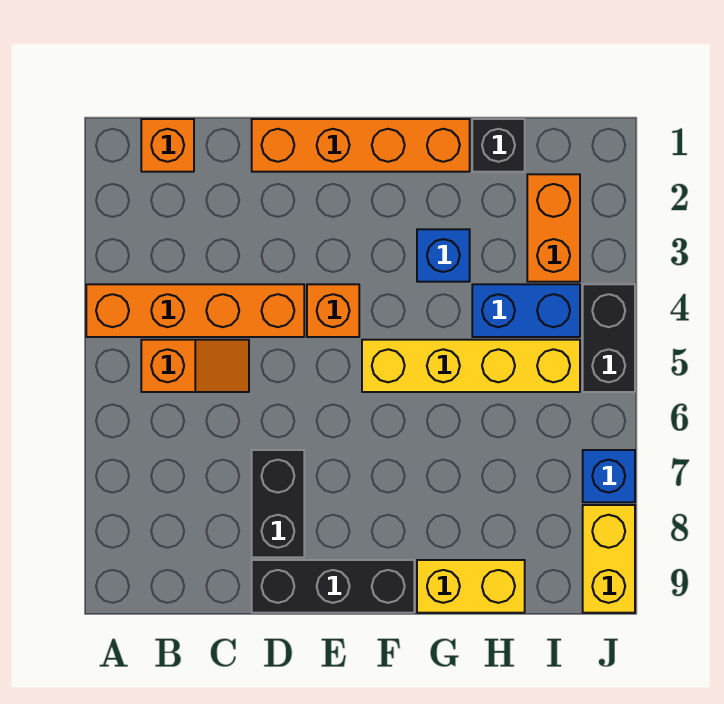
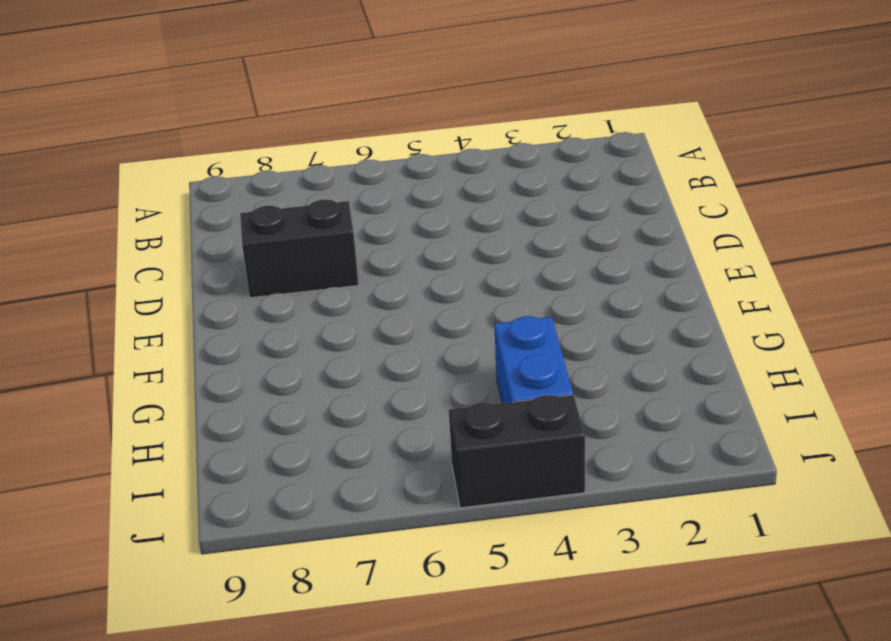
none -> orange 1x4 brick [86,284,304,337]
none -> orange 1x1 brick [141,119,194,172]
none -> orange 1x2 slope [141,340,249,392]

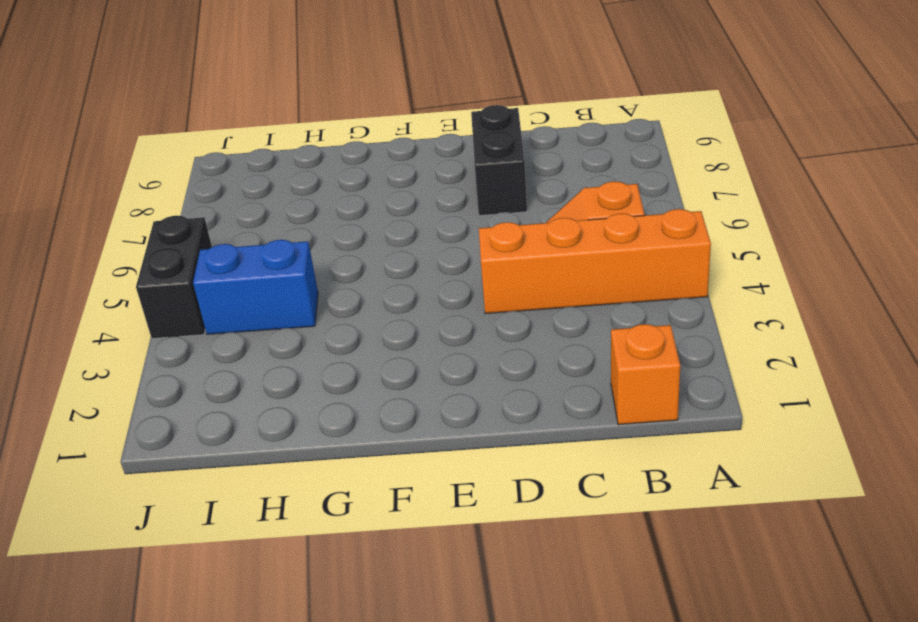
none -> orange 1x4 brick [252,119,470,172]
none -> black 1x3 brick [252,560,414,613]
none -> orange 1x1 brick [307,284,359,337]

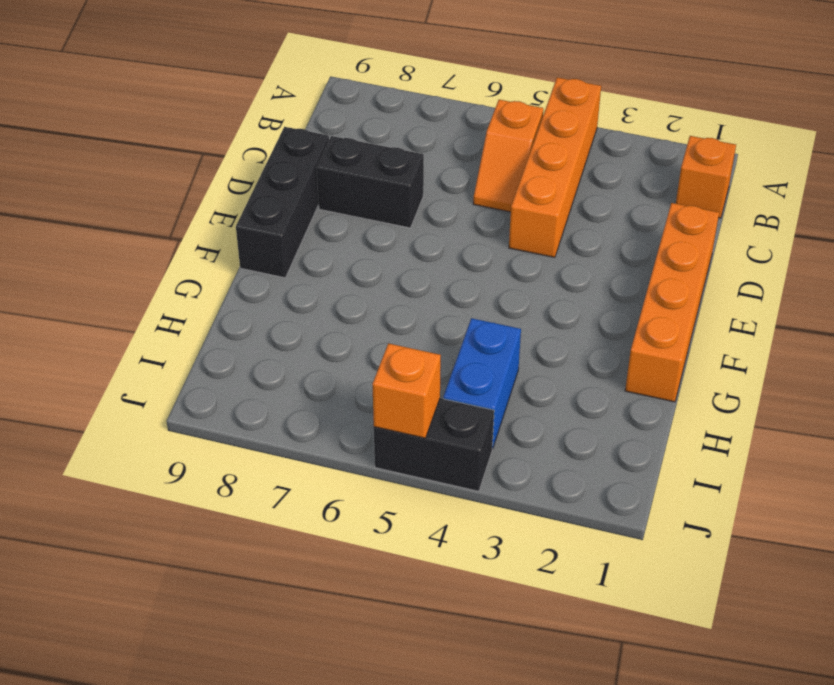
orange 1x1 brick [372,343,441,438] -> orange 1x1 brick moved to [307,284,359,337]
none -> yellow 1x4 brick [362,340,580,392]
none -> blue 1x1 brick [417,229,470,282]
none -> yellow 1x2 brick [417,560,525,613]

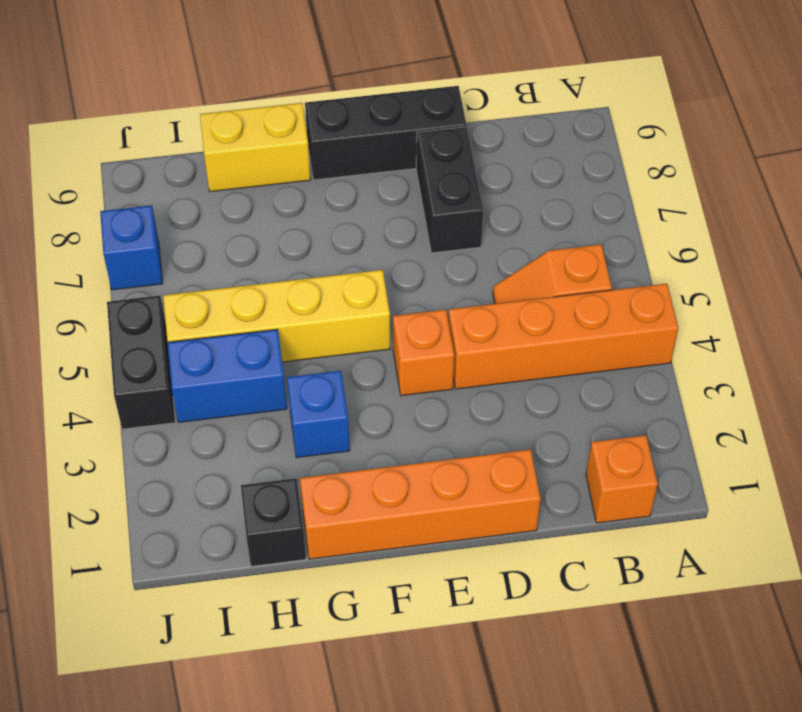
none -> orange 1x2 brick [527,174,580,282]
none -> yellow 1x2 brick [583,505,635,613]

